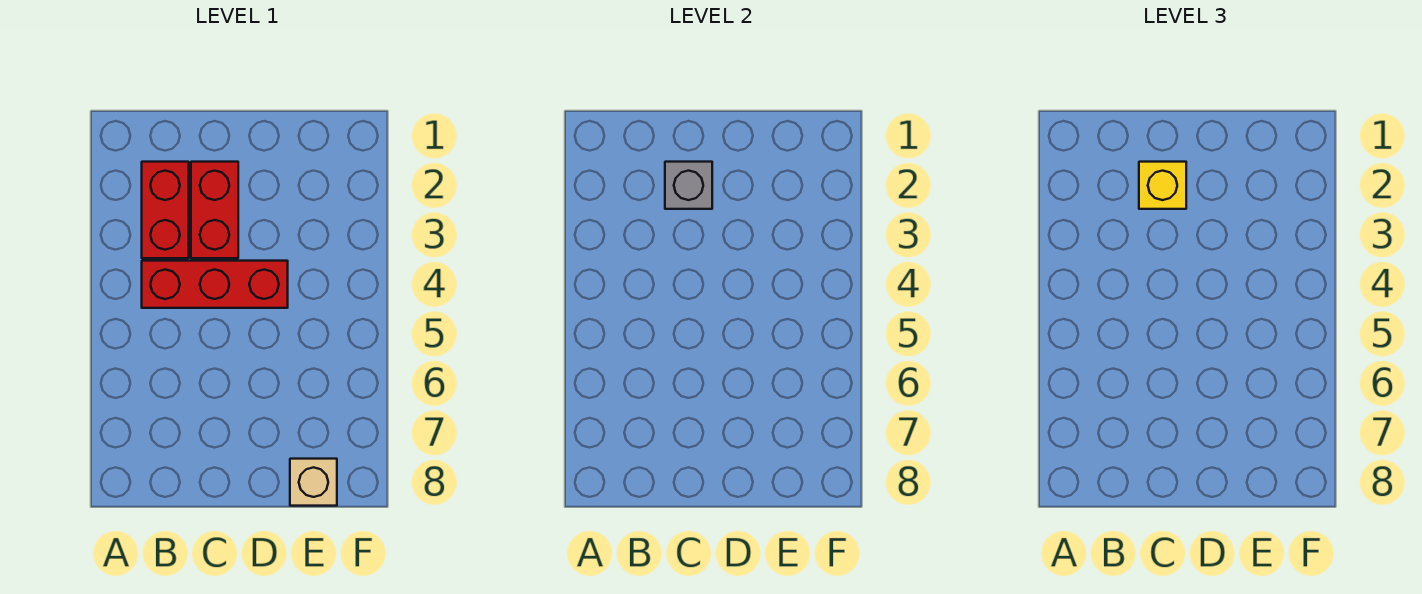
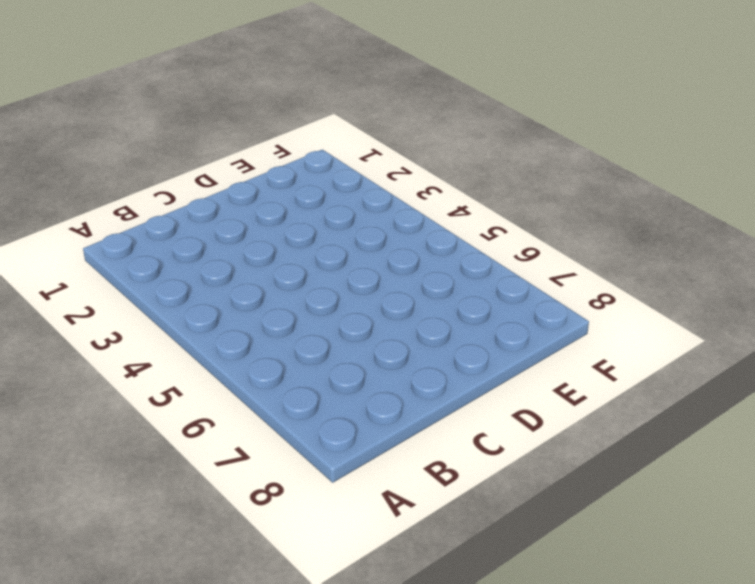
none -> red 1x2 brick [142,162,189,258]
none -> red 1x3 brick [142,261,288,308]

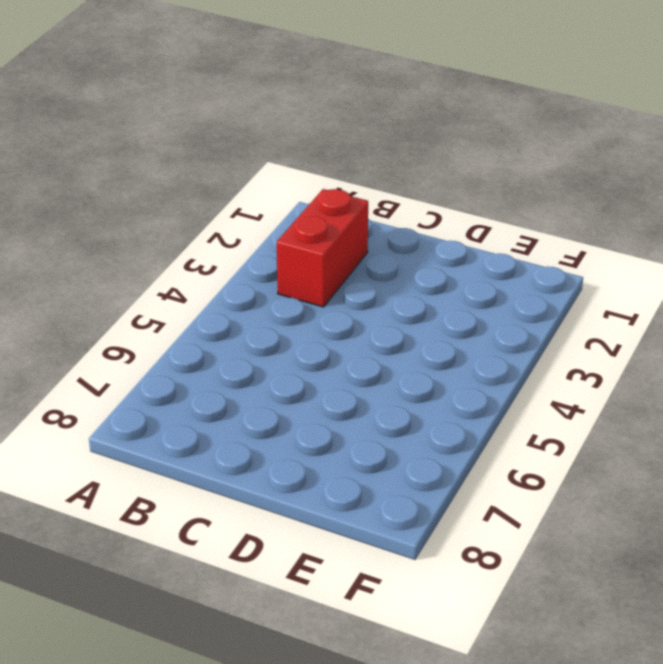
none -> red 1x3 brick [142,261,288,308]
none -> red 1x2 brick [191,162,238,258]

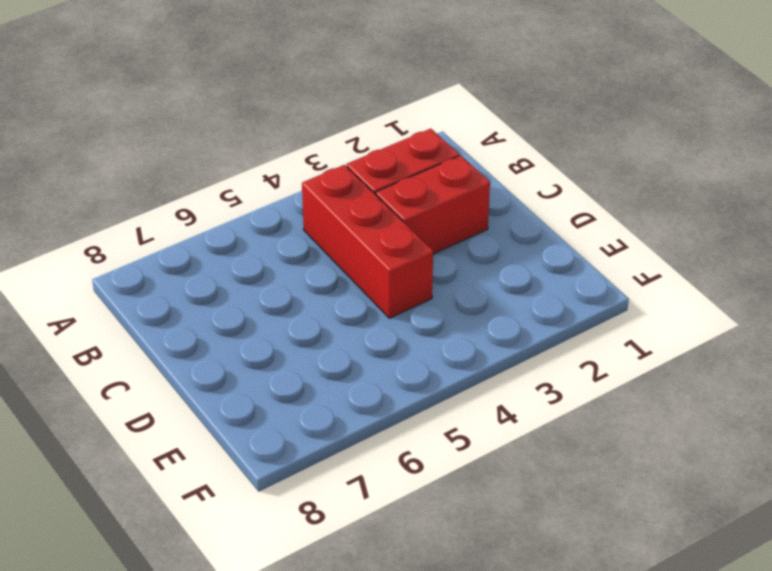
none -> tan 1x1 brick [290,459,337,506]
none -> grey 1x1 brick [665,162,712,209]

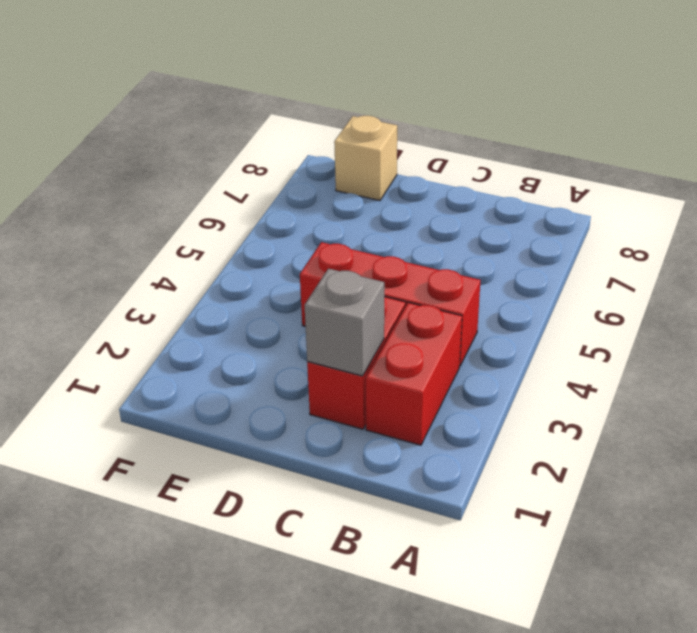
none -> yellow 1x1 brick [1139,162,1186,209]

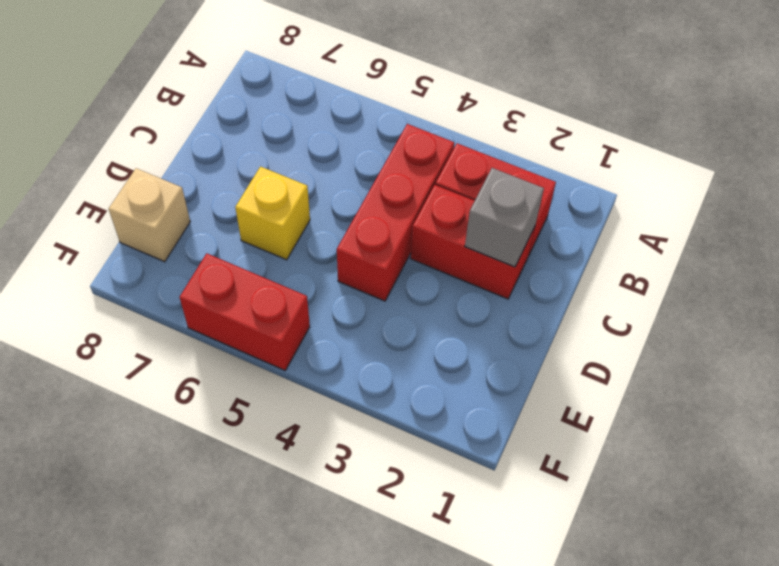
yellow 1x1 brick [235,167,310,260] -> yellow 1x1 brick moved to [1139,162,1186,209]
red 1x2 brick [180,254,310,370] -> none

